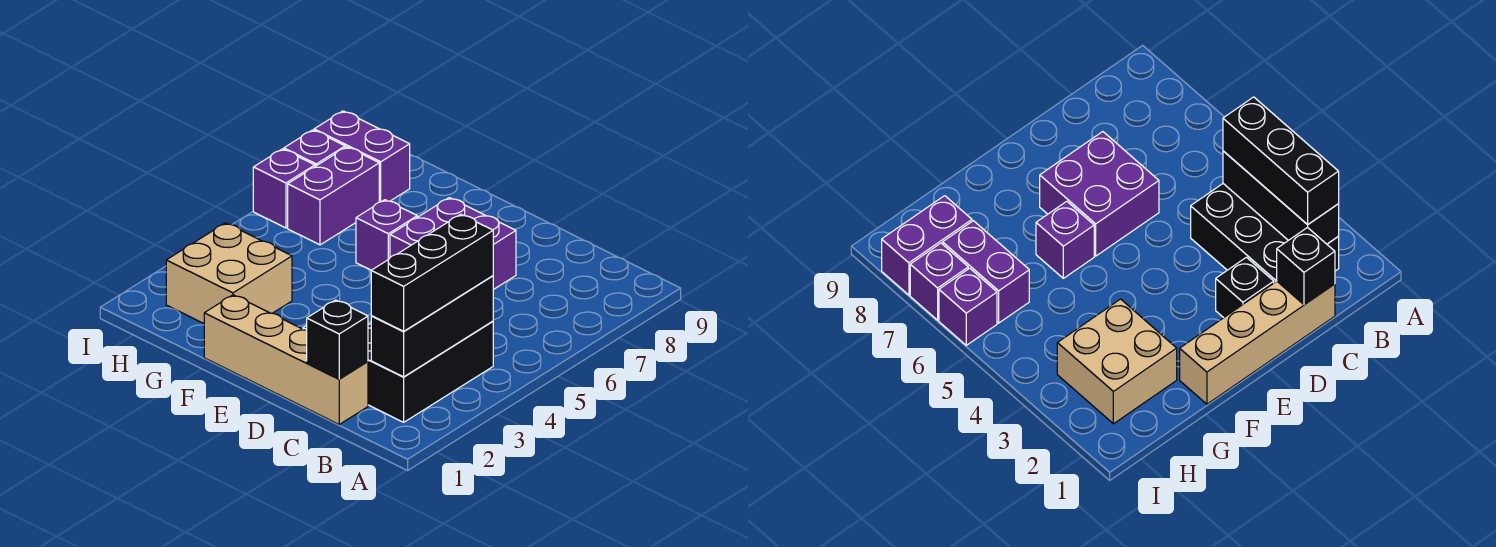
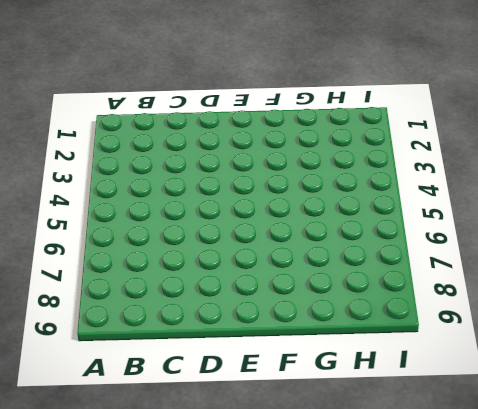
none -> black 2x3 brick [368,321,493,422]
none -> tan 1x4 brick [204,295,368,424]
none -> black 1x1 brick [1216,257,1274,318]

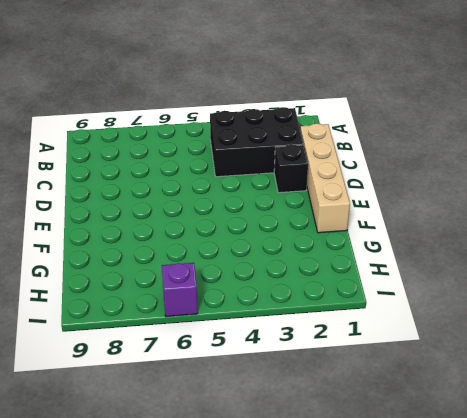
none -> purple 2x2 brick [390,198,516,290]
none -> purple 1x1 brick [356,200,417,270]
none -> tan 2x2 brick [166,223,292,323]

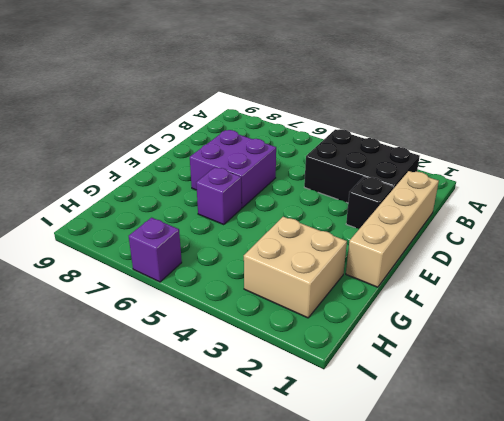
none -> purple 1x2 brick [288,147,379,245]
none -> purple 1x2 brick [314,111,410,202]
none -> purple 1x1 brick [284,130,345,166]

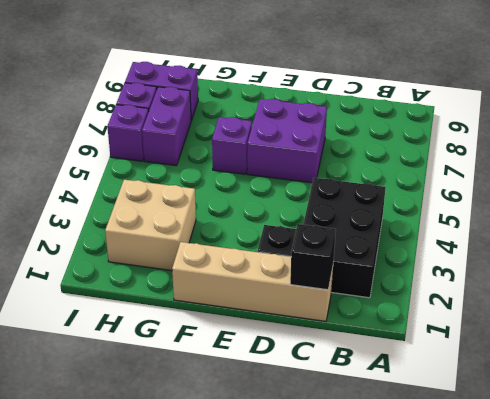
none -> black 1x3 brick [371,276,493,377]
none -> black 1x3 brick [371,214,493,331]

